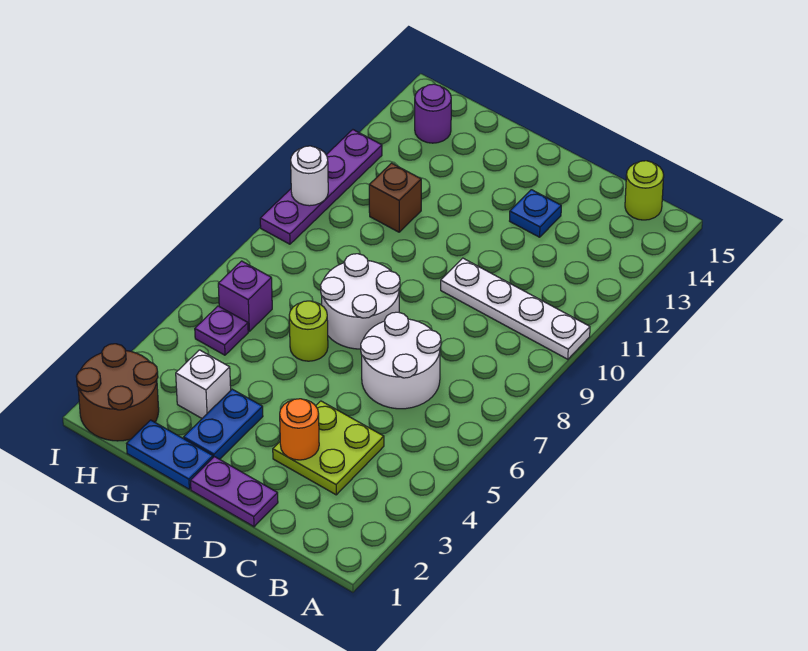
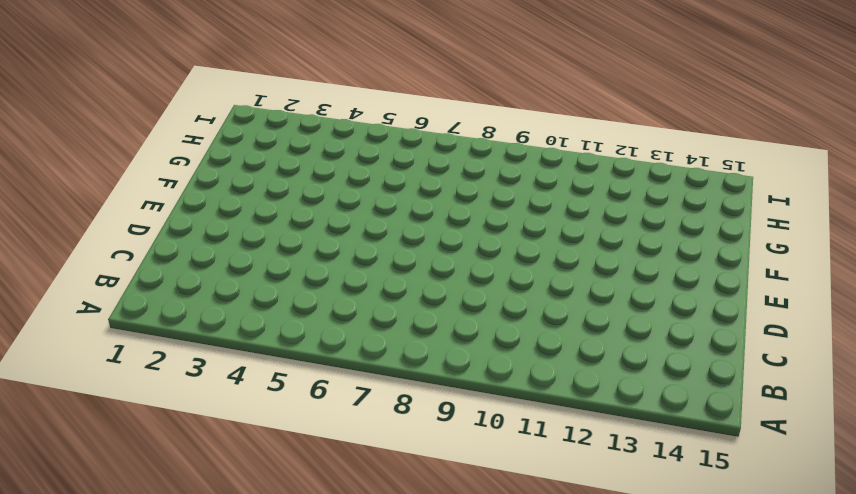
none -> white 1x4 plate [441,258,590,359]
none -> lime 1x1 round brick [625,161,664,220]
none -> lime 2x2 plate [273,401,384,495]

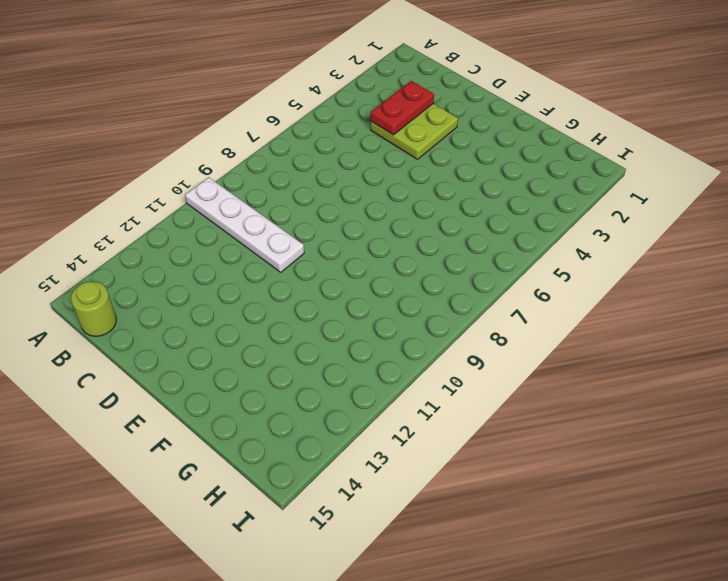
red 1x2 plate [371,81,434,135] -> none
none -> white 2x2 round brick [361,312,441,409]
none -> purple 1x2 plate [191,457,278,527]
none -> blue 1x1 plate [510,190,561,237]

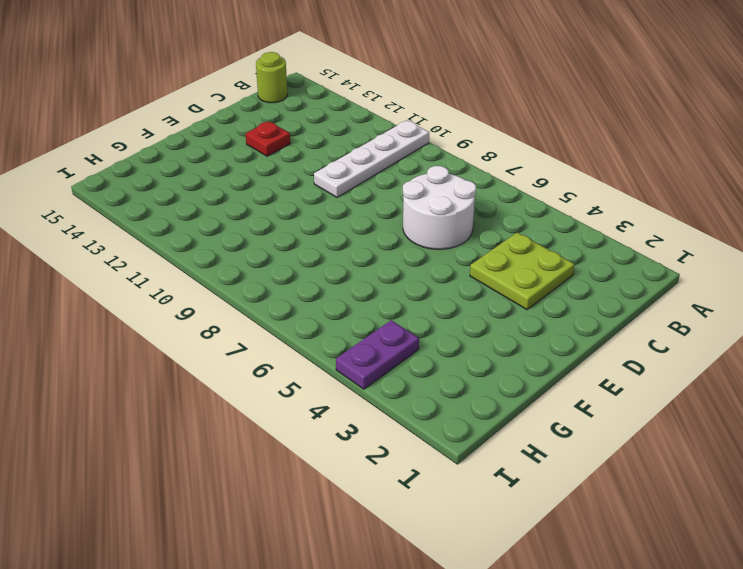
red 1x1 plate [246,121,290,156] -> blue 1x1 plate [510,190,561,237]
purple 1x2 plate [336,320,419,389] -> purple 1x2 plate moved to [191,457,278,527]
none -> white 2x2 round brick [320,254,400,349]
none -> blue 1x2 plate [127,420,213,489]
none -> blue 1x2 plate [184,389,263,459]

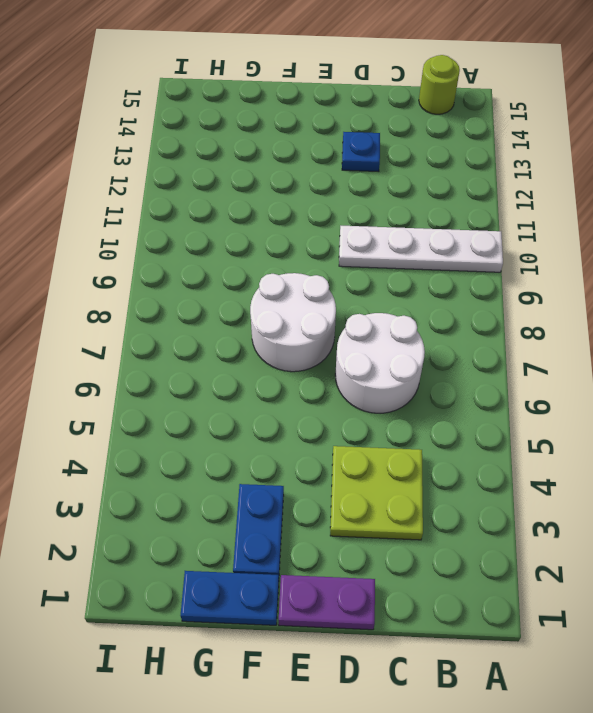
none -> lime 1x1 round brick [289,301,328,361]
none -> white 1x1 brick [176,350,231,418]
none -> brown 1x1 brick [369,163,421,232]

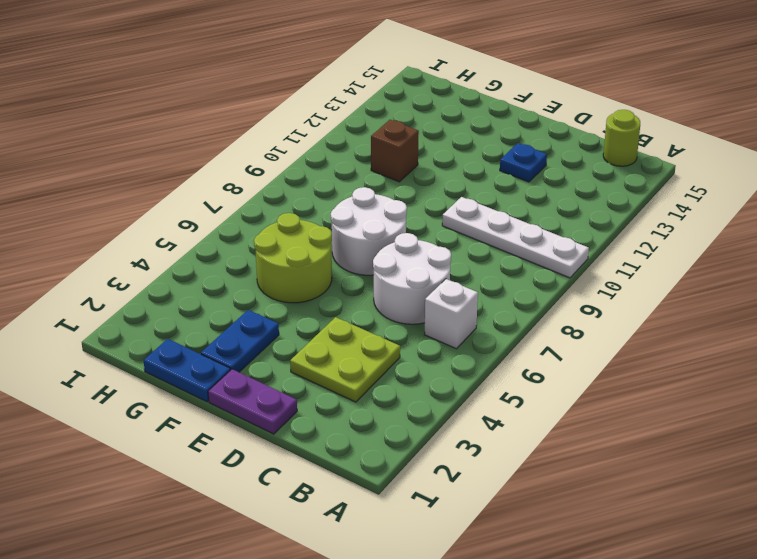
white 1x1 brick [424,279,478,349] -> white 1x1 brick moved to [176,350,231,418]
lime 2x2 round brick [254,213,332,303] -> lime 1x1 round brick [289,301,328,361]
none -> brown 2x2 round brick [76,344,159,441]
none -> purple 1x1 plate [195,306,248,355]
none -> purple 1x1 brick [218,261,272,331]

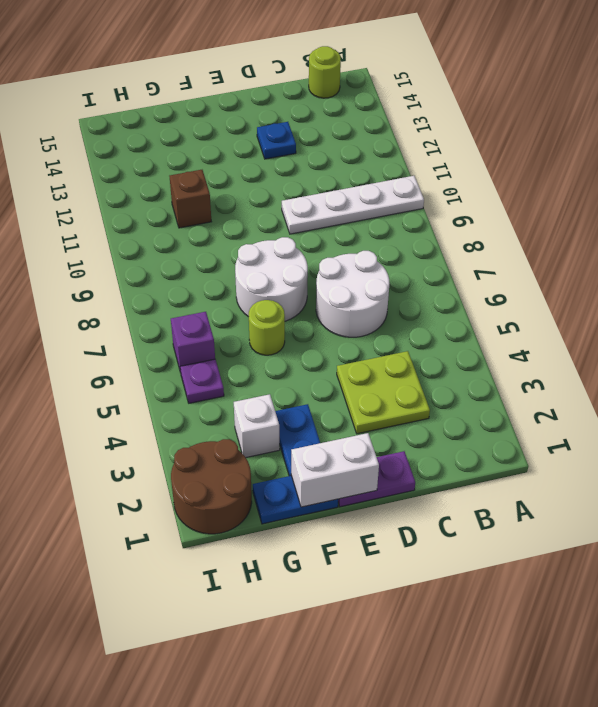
white 1x2 brick [291,433,379,507] -> none
none -> purple 1x1 round brick [415,84,451,143]
none -> purple 1x4 plate [260,130,382,244]
none -> orange 1x1 round brick [280,399,319,460]

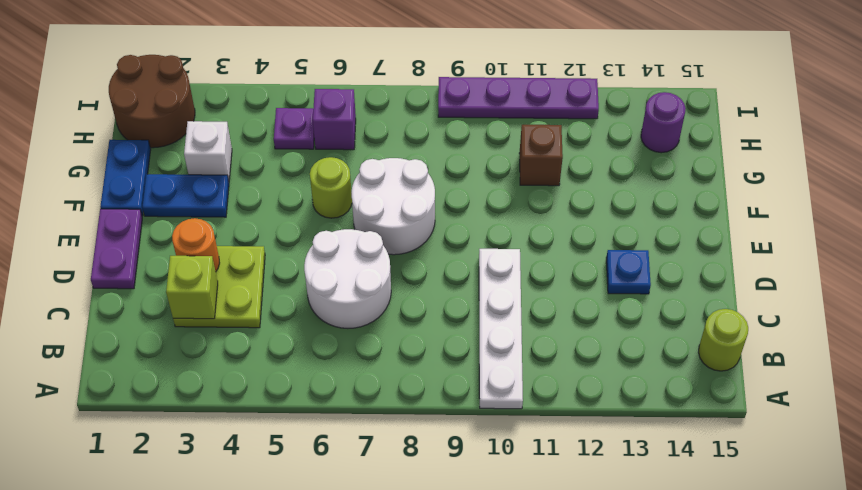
lime 1x1 brick [166,256,218,319] -> none
none -> white 1x1 round brick [291,146,328,206]

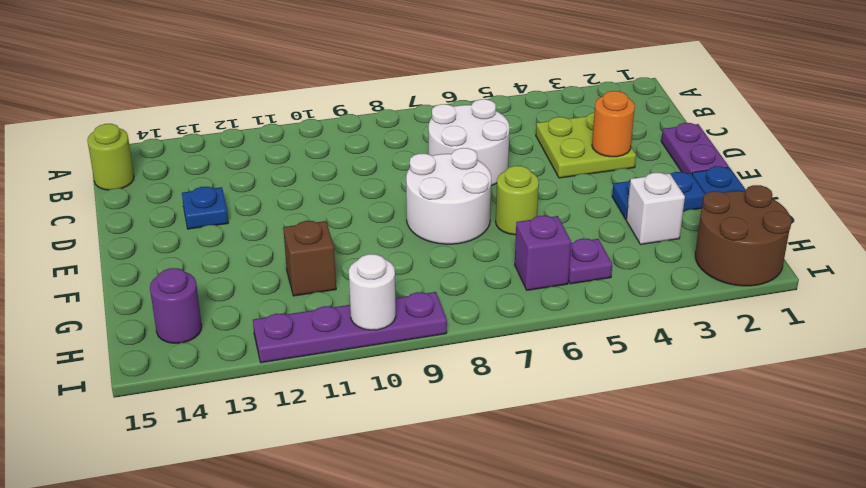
none -> white 1x4 plate [441,258,590,359]

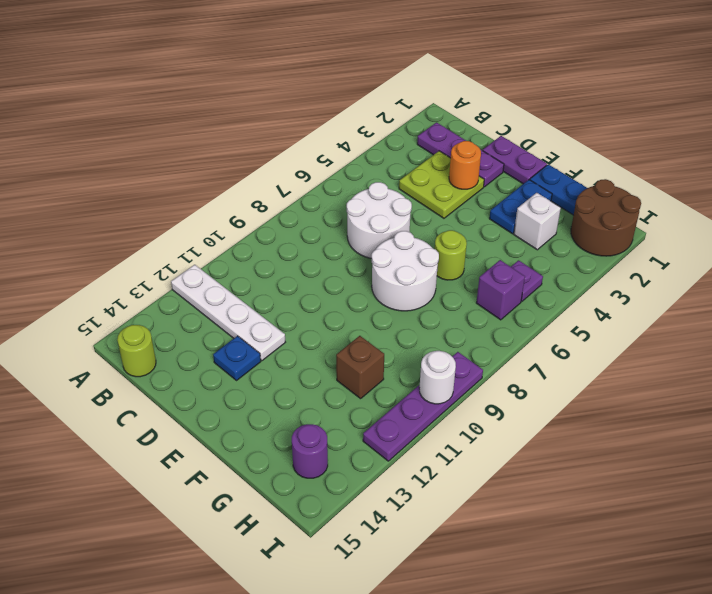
white 1x4 plate [171,265,285,361] -> white 1x4 plate moved to [441,258,590,359]
purple 1x3 plate [417,122,504,187] -> none

